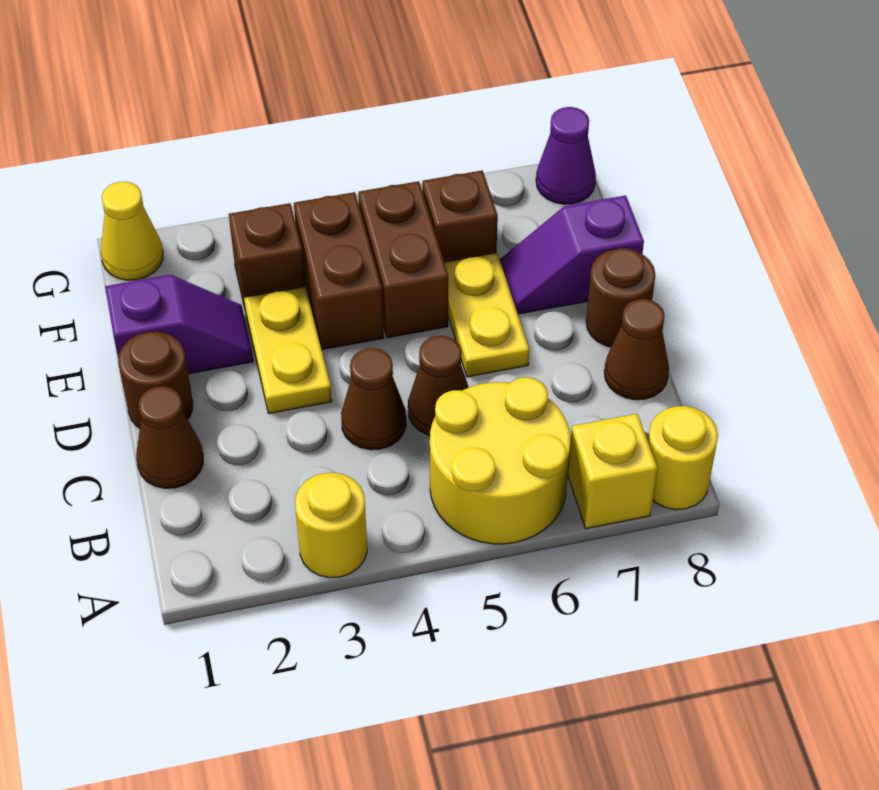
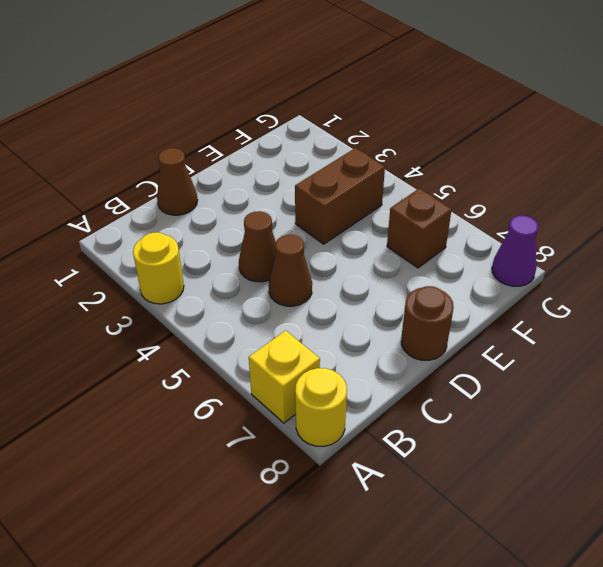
none -> yellow 2x2 round brick [430,377,571,544]
none -> brown 1x1 cone [604,299,669,400]
none -> brown 1x1 round brick [118,332,193,428]

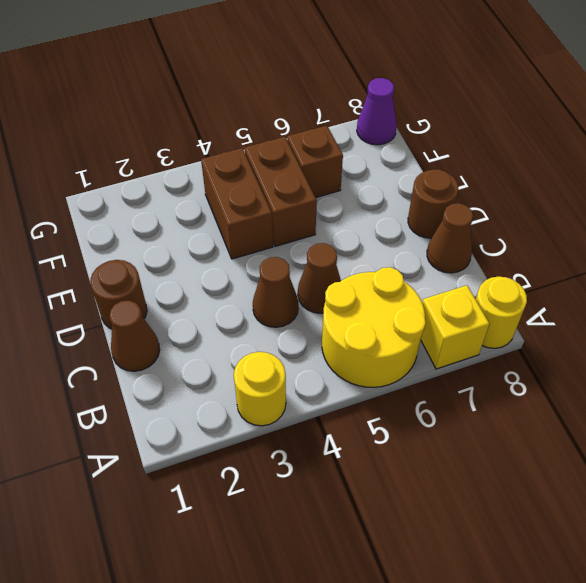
none -> yellow 1x2 plate [244,286,332,413]
none -> yellow 1x2 plate [444,253,529,377]
none -> purple 1x2 slope [105,275,253,374]

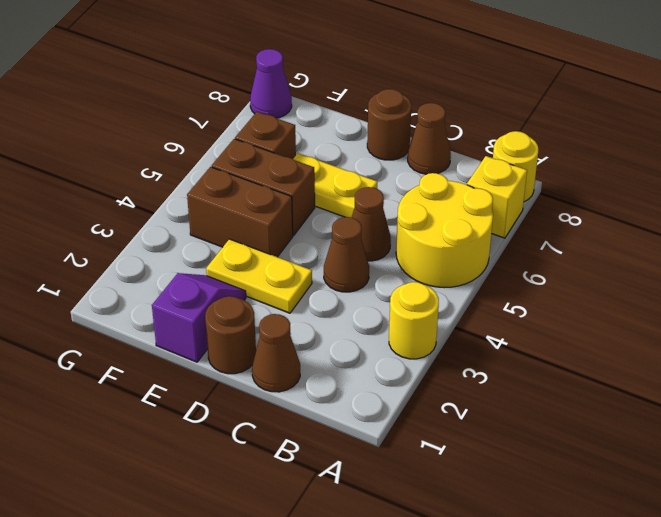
none -> purple 1x2 slope [500,196,644,314]
none -> brown 1x1 brick [229,203,305,308]
none -> yellow 1x1 cone [101,182,163,280]

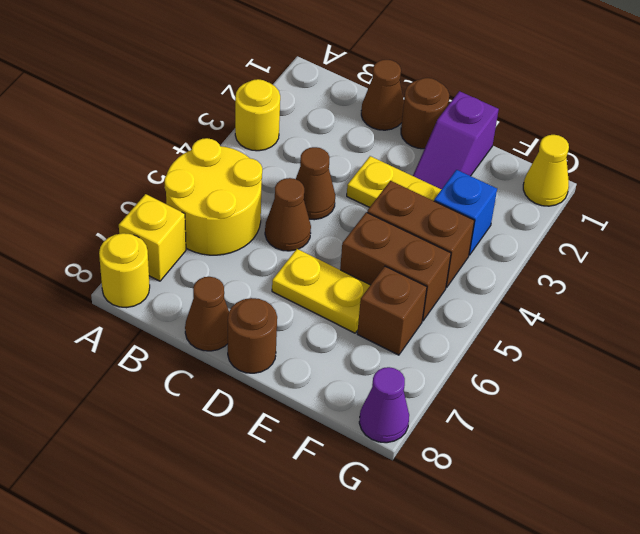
blue 1x1 brick [434,170,497,255] -> brown 1x1 brick [229,203,305,308]
none -> purple 1x2 slope [500,196,644,314]

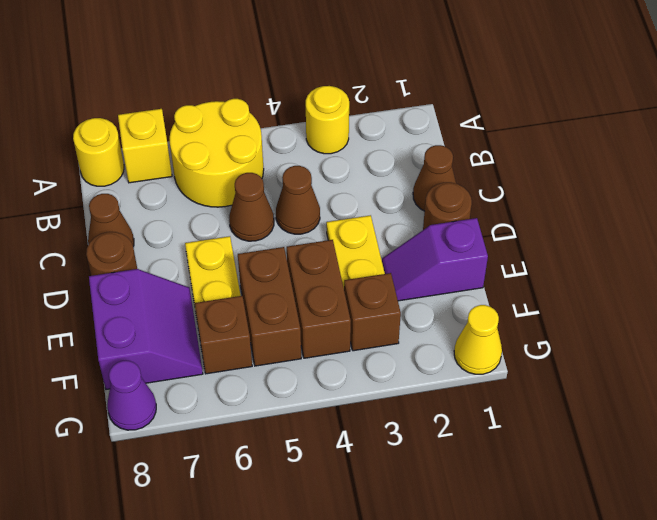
purple 2x2 slope [89,269,203,389] -> purple 1x2 slope [500,196,644,314]

